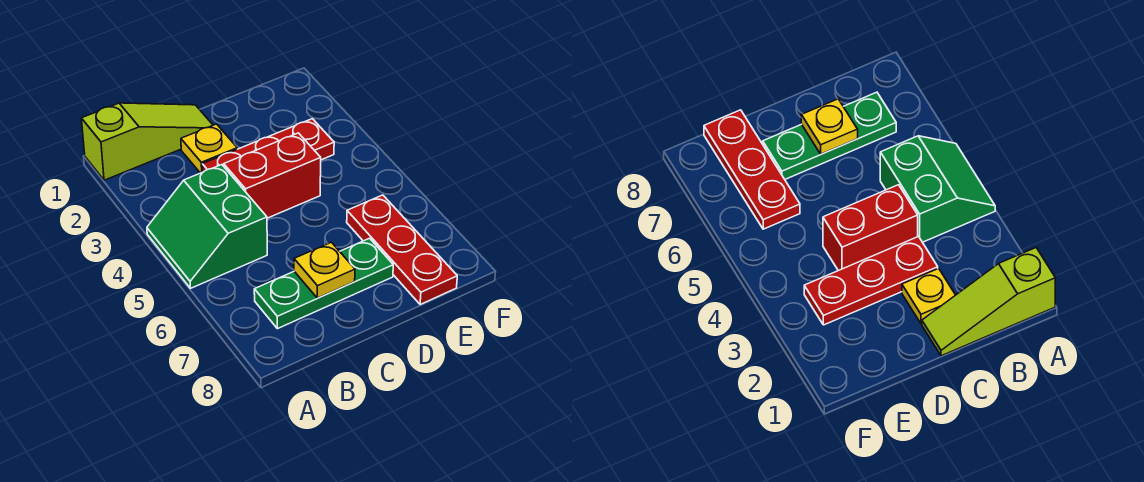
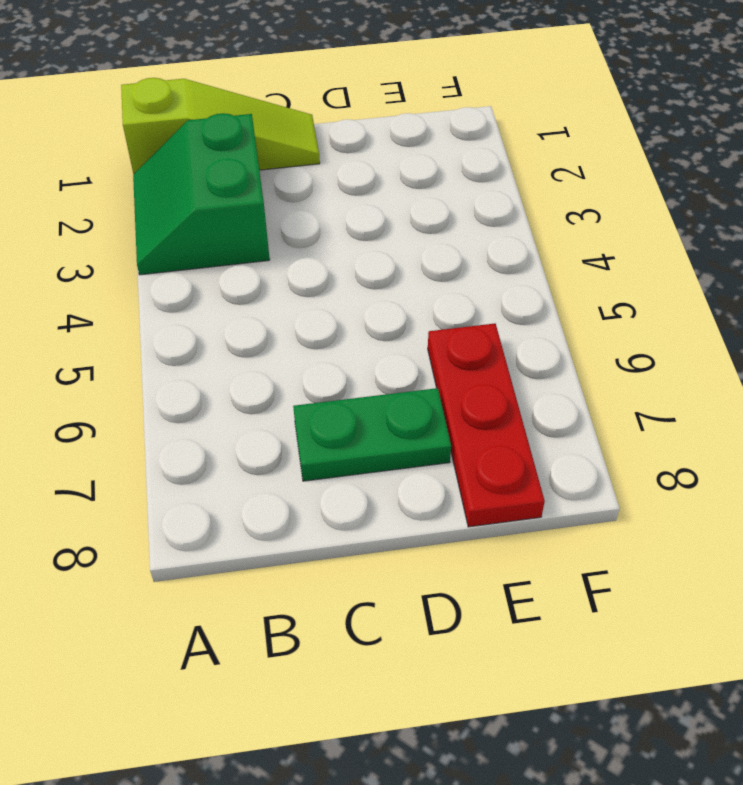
green 2x2 slope [133,113,270,275] -> green 2x2 slope moved to [147,165,267,288]
green 1x2 plate [293,388,451,481] -> green 1x3 plate [254,238,393,329]
none -> yellow 1x1 plate [181,124,237,173]
none -> red 1x3 plate [202,119,334,172]

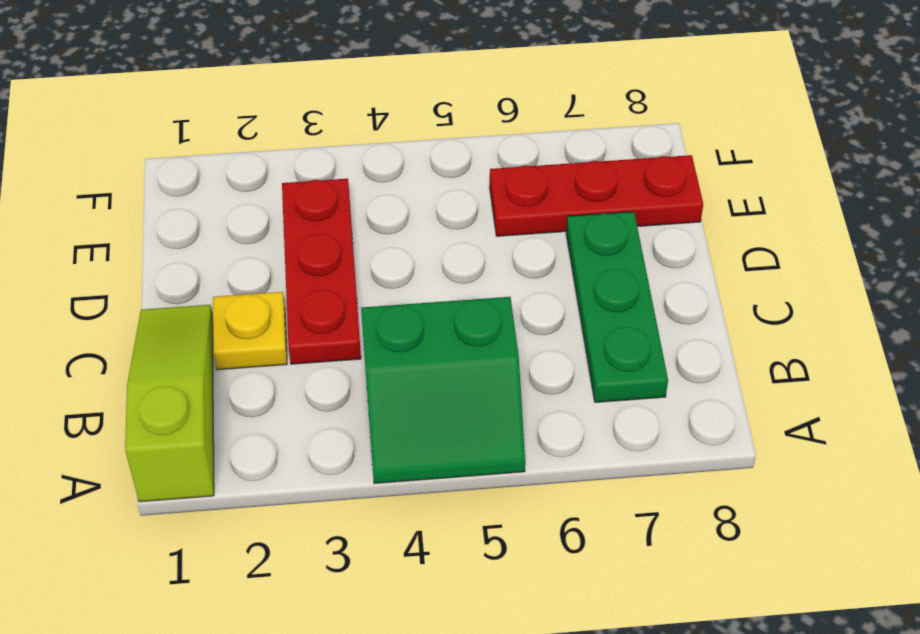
none -> red 1x2 brick [224,133,321,218]
none -> yellow 1x1 plate [294,242,355,298]

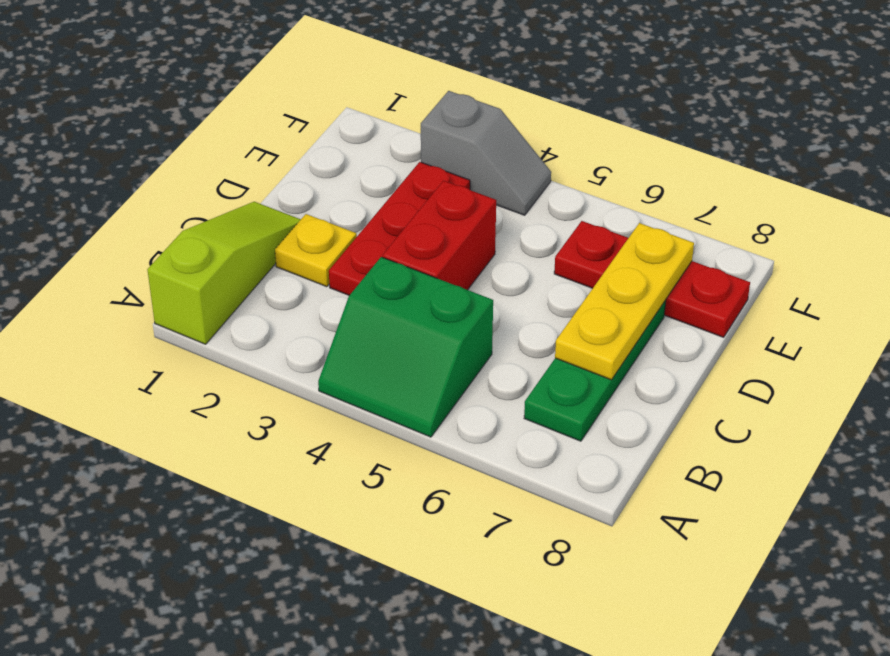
yellow 1x3 plate [555,223,694,380] -> yellow 1x1 plate [294,242,355,298]
grey 1x2 slope [421,91,551,215] -> none

